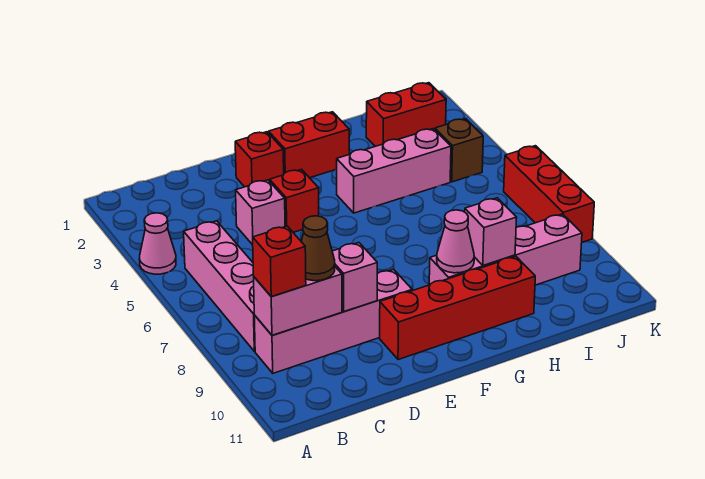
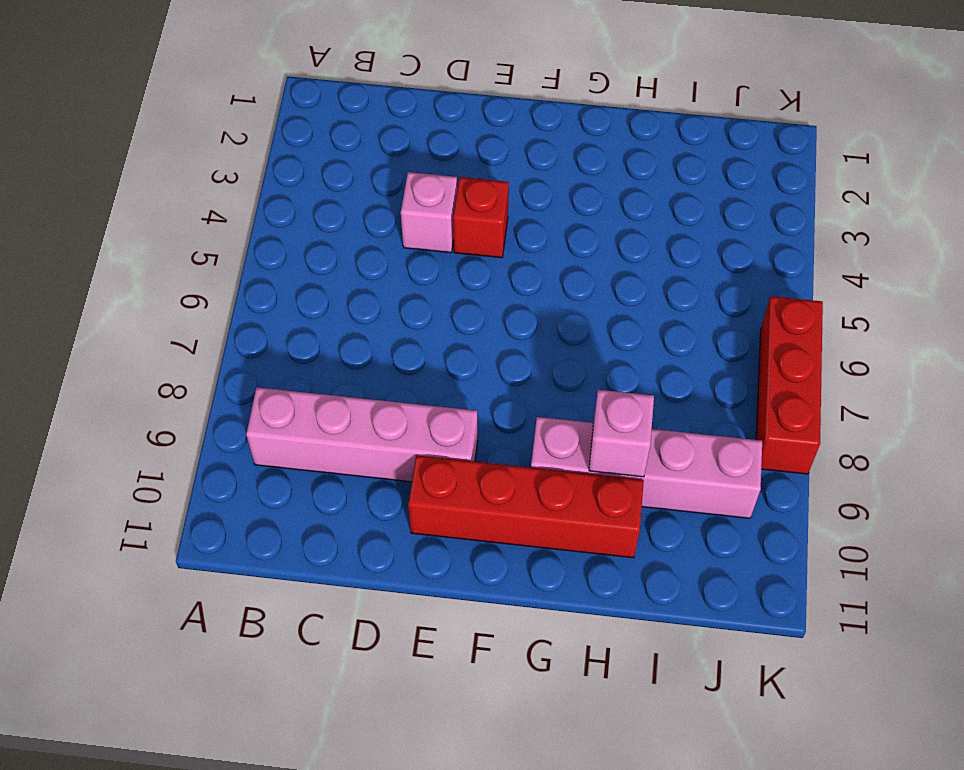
none -> pink 1x1 cone [139,213,176,274]
none -> pink 1x4 brick [184,221,255,351]
none -> red 1x1 brick [235,132,284,187]

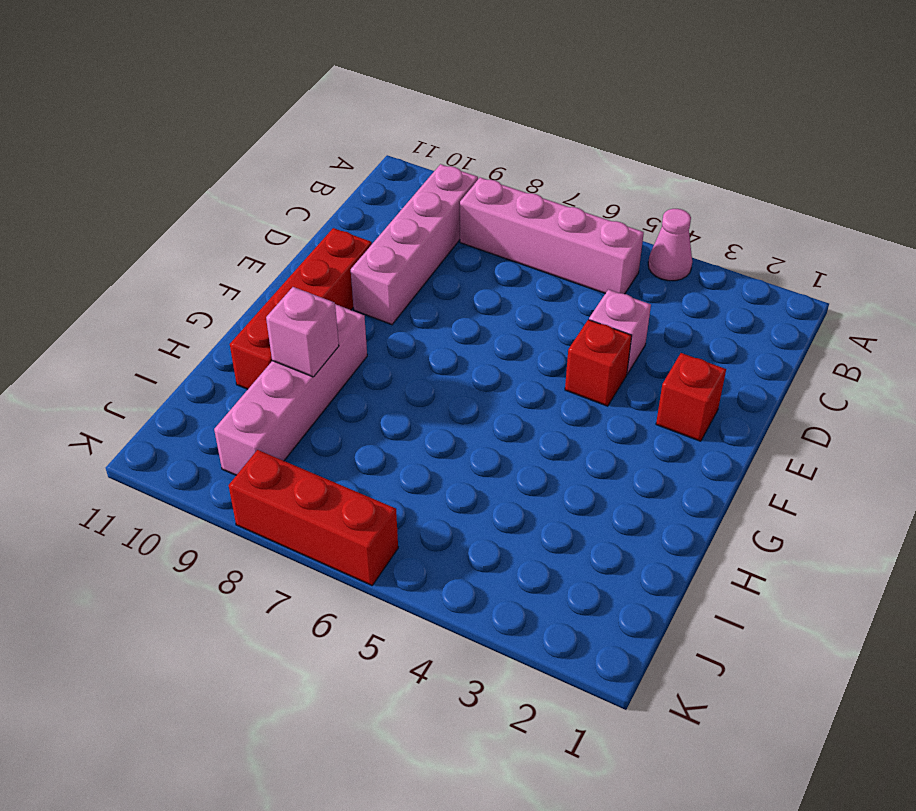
none -> red 1x2 brick [269,112,349,178]
none -> pink 1x3 brick [337,129,451,213]
none -> red 1x2 brick [366,83,446,146]

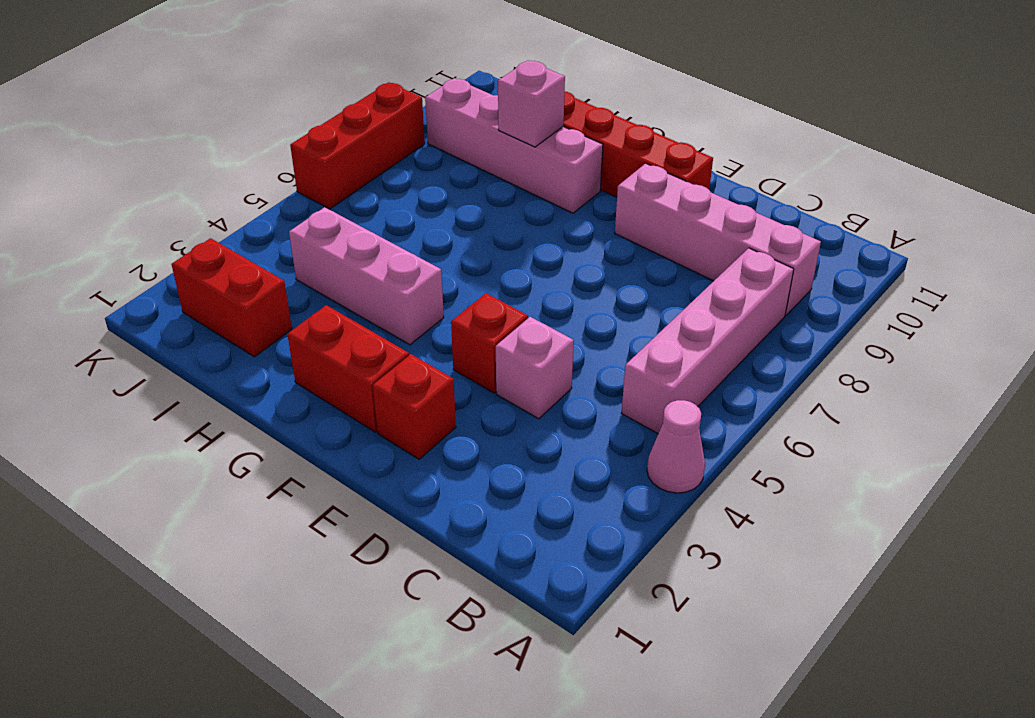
none -> brown 1x1 brick [435,119,483,182]
none -> pink 1x2 brick [254,267,342,335]
none -> pink 1x1 brick [332,243,377,311]

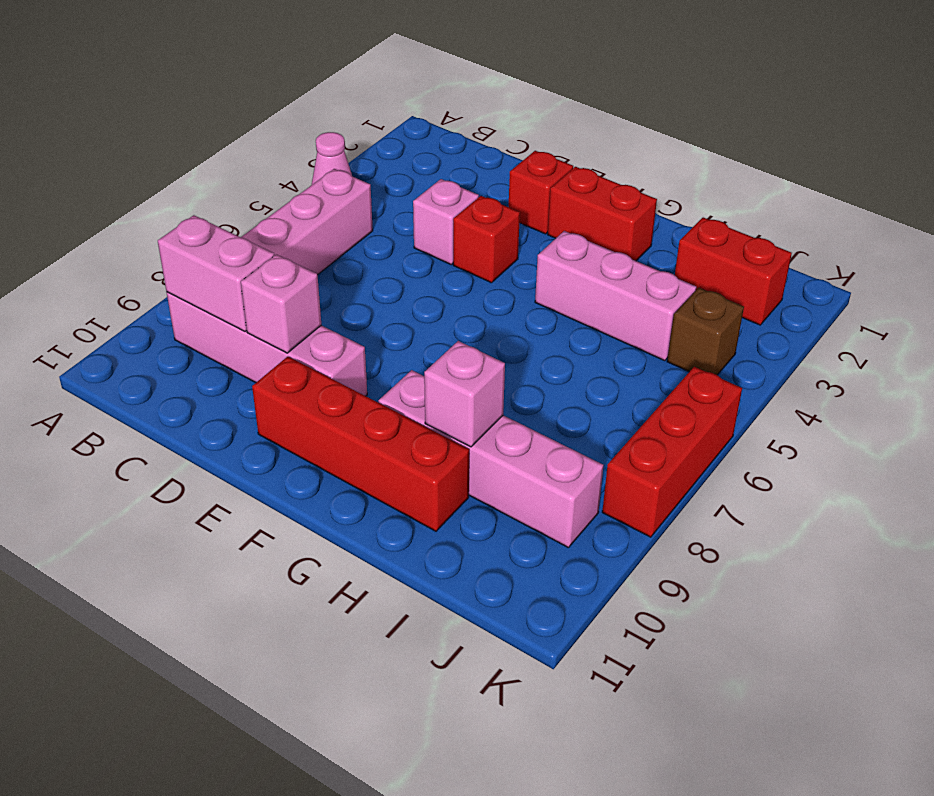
none -> pink 1x1 cone [437,210,474,273]
none -> red 1x1 brick [253,226,306,297]
none -> brown 1x1 cone [301,216,335,281]

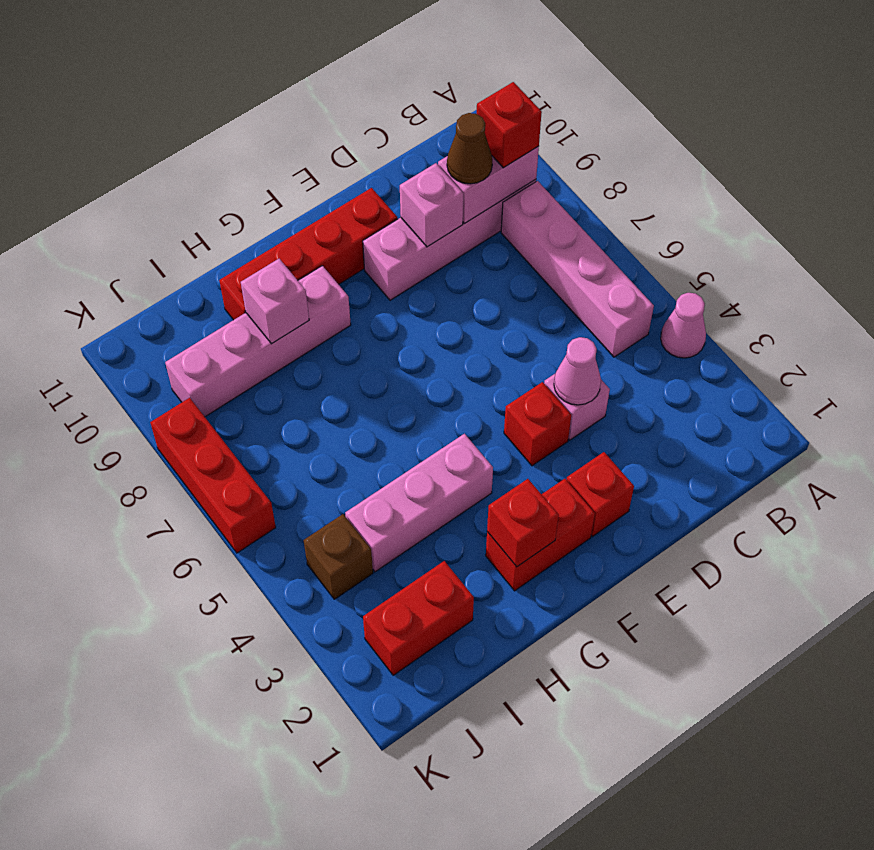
pink 1x1 cone [554,337,601,405] -> pink 1x1 cone moved to [437,210,474,273]
red 1x1 brick [487,479,559,567] -> none

